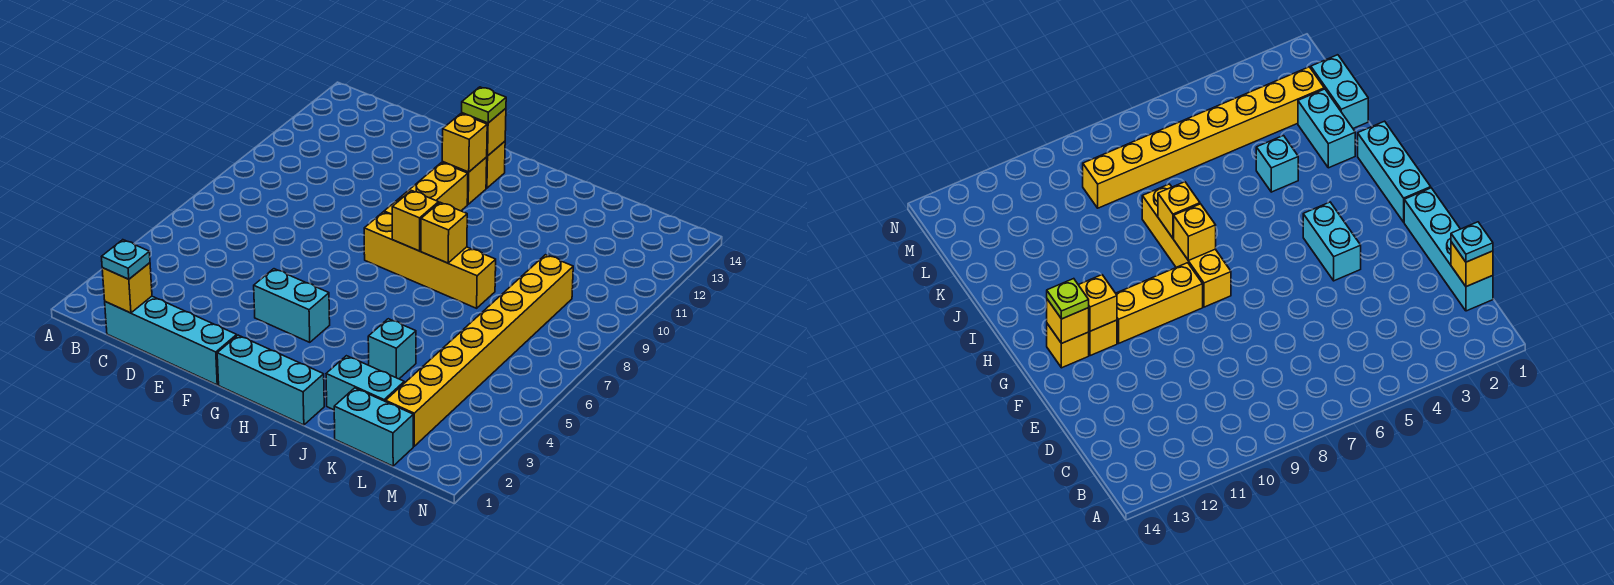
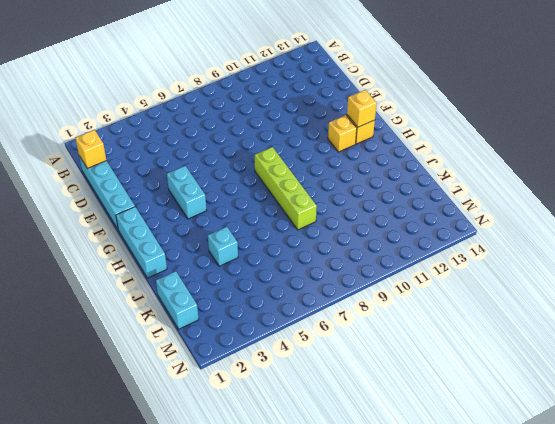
lime 1x4 brick [255,147,317,230] -> yellow 1x4 brick [364,212,496,308]
none -> yellow 1x3 brick [384,163,468,214]
none -> cyan 1x2 brick [326,356,404,410]
none -> yellow 1x8 brick [386,255,573,446]

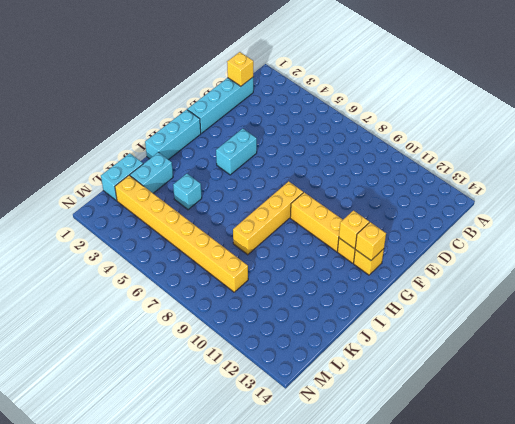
none -> yellow 1x1 brick [392,191,439,251]
none -> yellow 1x1 brick [421,202,467,263]
none -> cyan 1x1 plate [102,240,150,279]

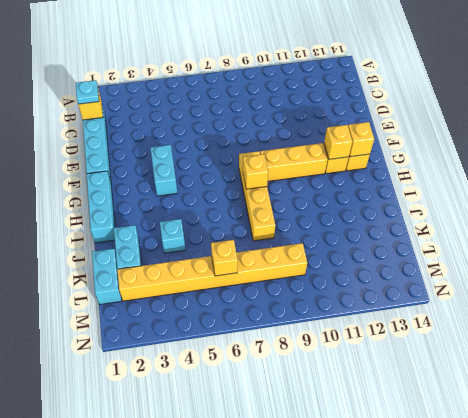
yellow 1x1 brick [211,240,238,276] -> yellow 1x1 brick moved to [421,202,467,263]
none -> lime 1x1 plate [462,87,506,123]

